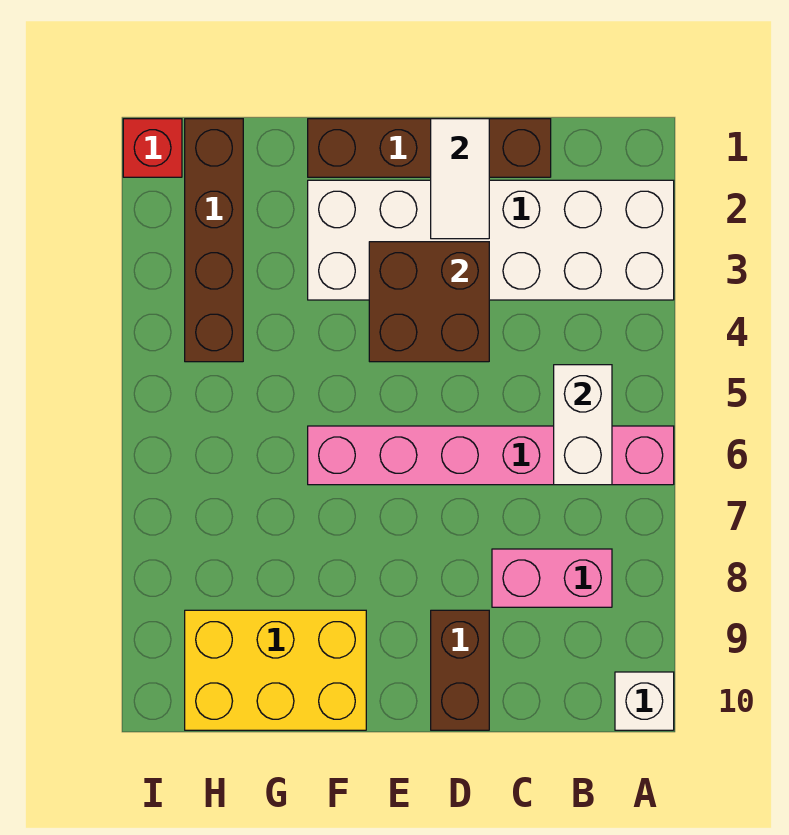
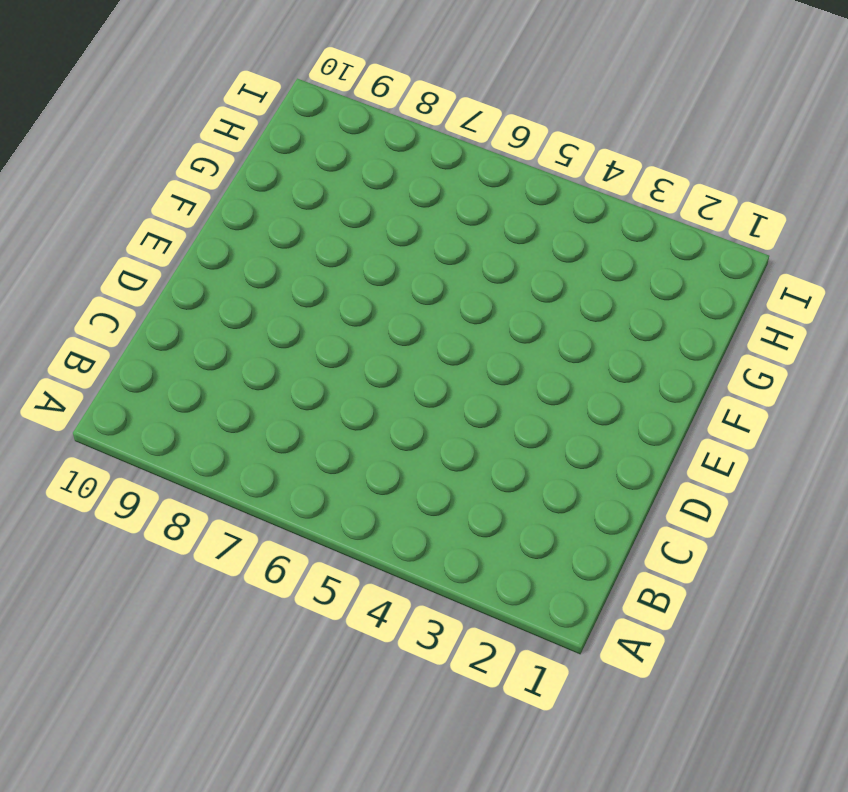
none -> white 2x6 brick [308,180,674,300]
none -> pink 1x6 brick [308,426,674,485]
none -> white 1x1 brick [615,672,674,730]

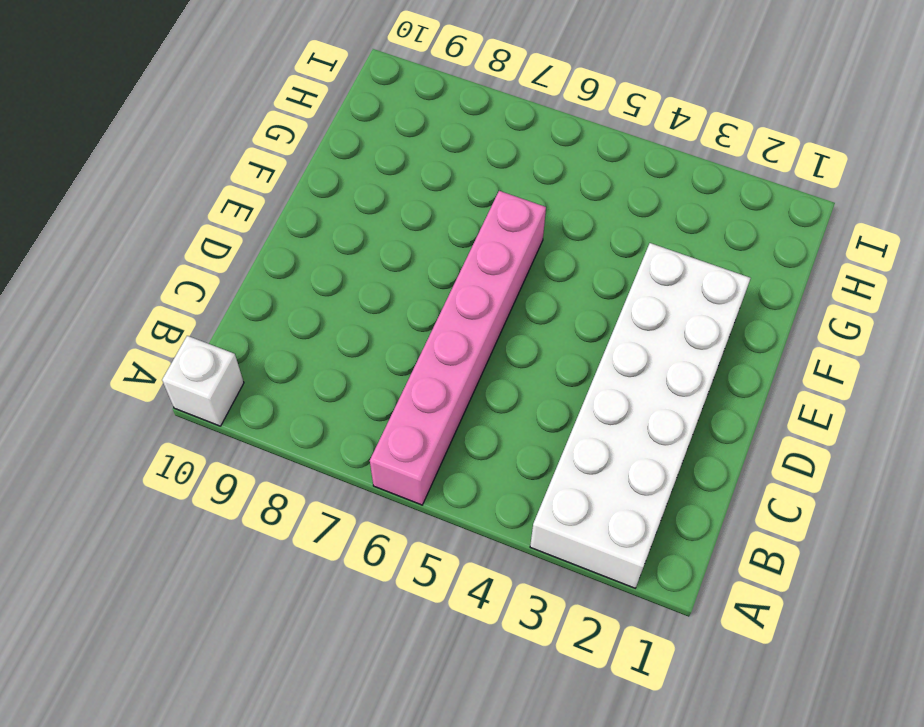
none -> pink 1x2 brick [492,549,612,607]
none -> brown 1x4 brick [308,119,551,177]
none -> brown 1x2 brick [431,610,489,730]

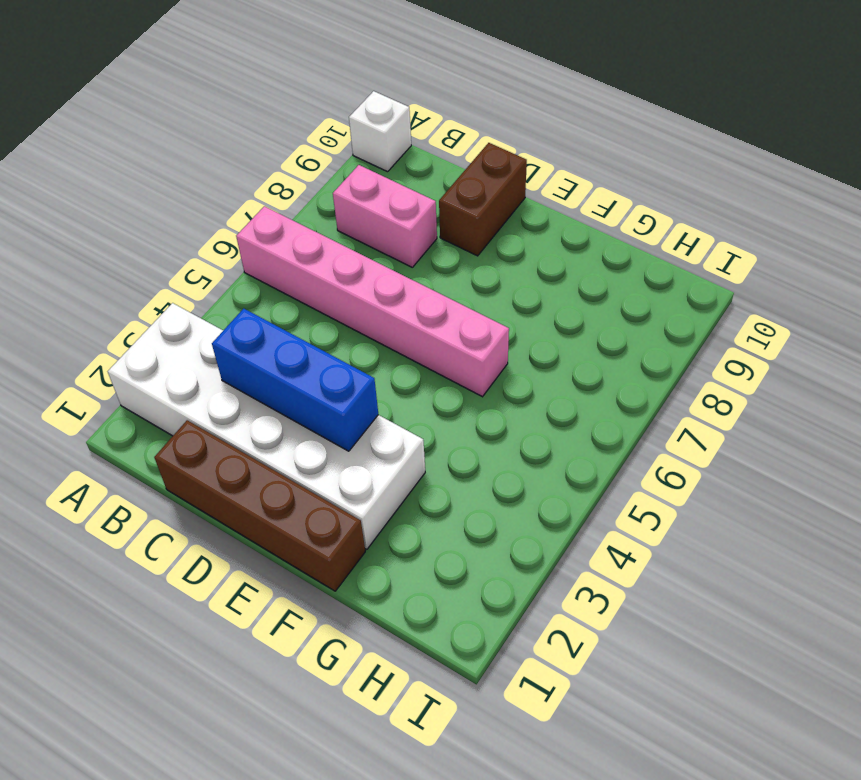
blue 1x3 brick [212,309,378,451] -> brown 2x2 brick [369,242,489,362]
none -> yellow 2x3 brick [185,610,366,730]
none -> brown 1x4 brick [185,119,243,362]
none -> red 1x1 brick [123,119,182,177]

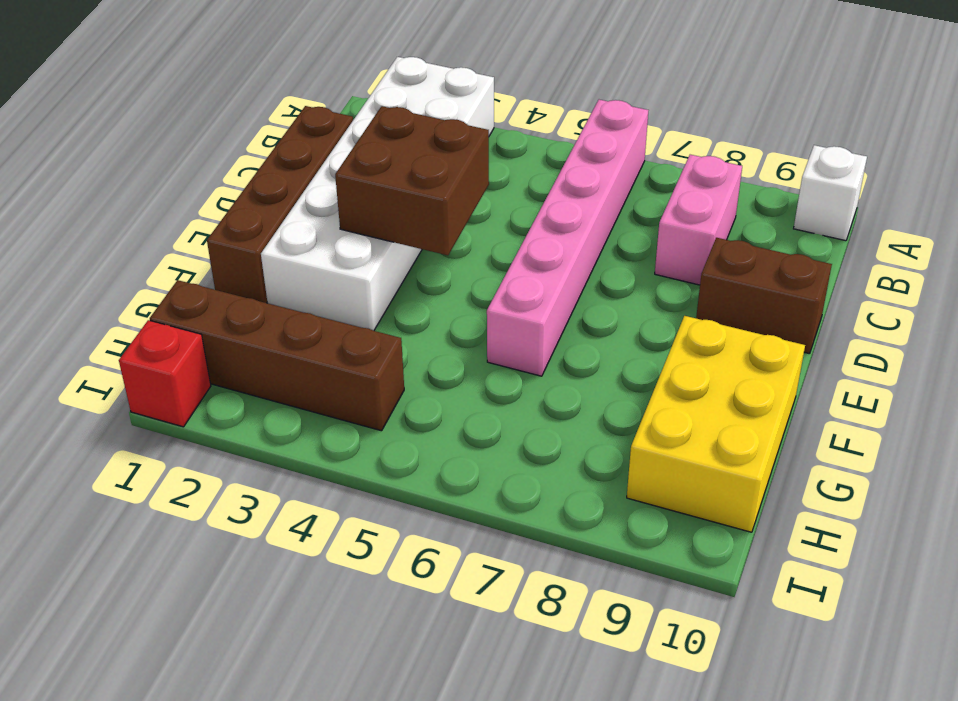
none -> white 1x2 brick [554,365,612,485]
none -> white 1x2 tile [431,119,489,239]

